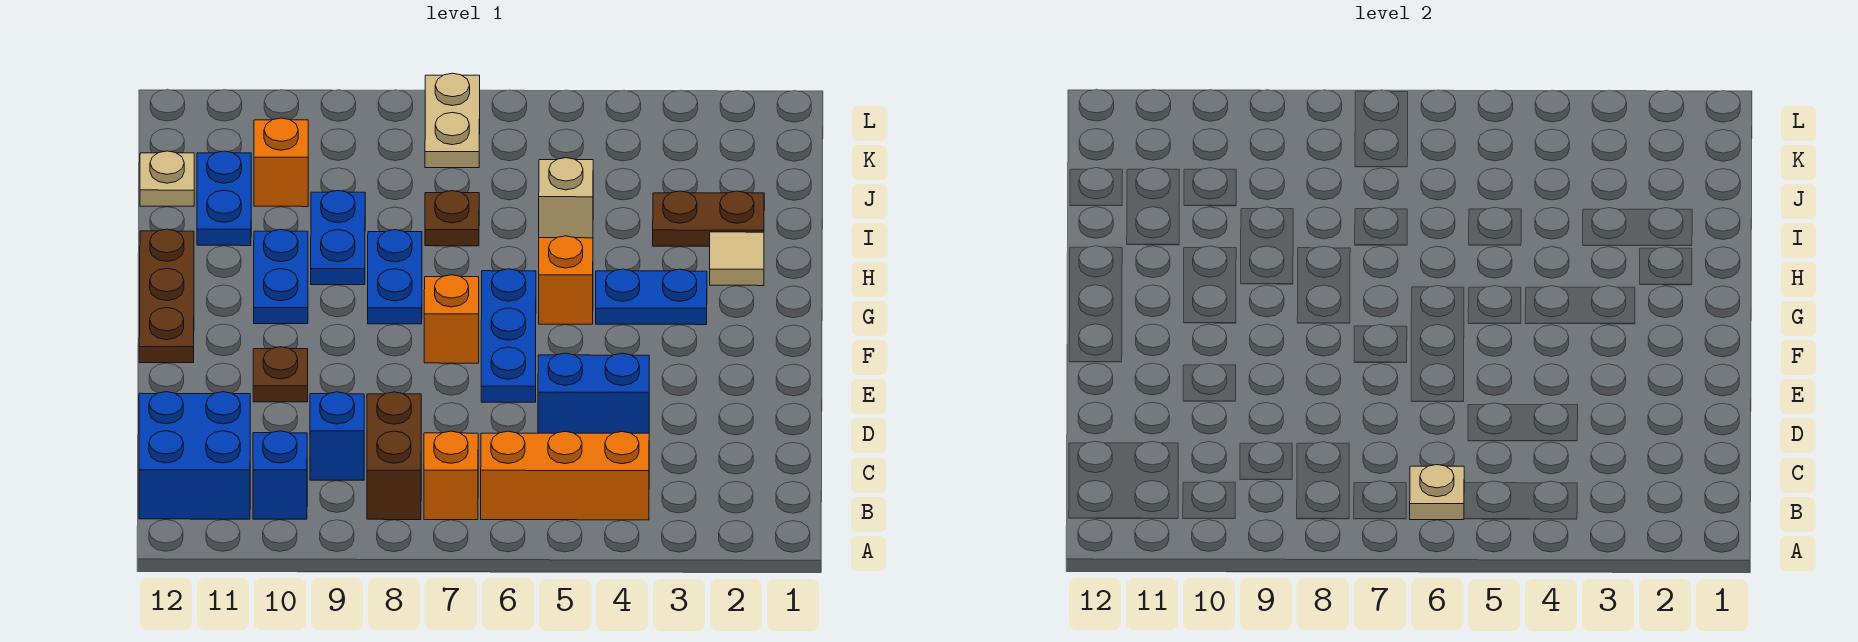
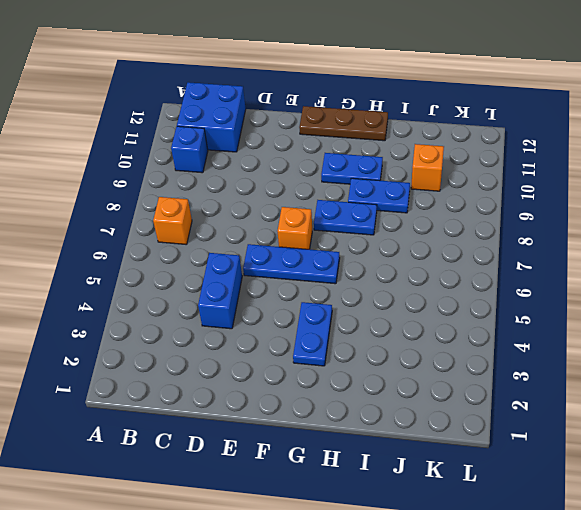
none -> orange 1x3 brick [481,431,649,520]
none -> brown 1x2 brick [367,392,421,520]
none -> blue 1x1 brick [310,392,364,480]

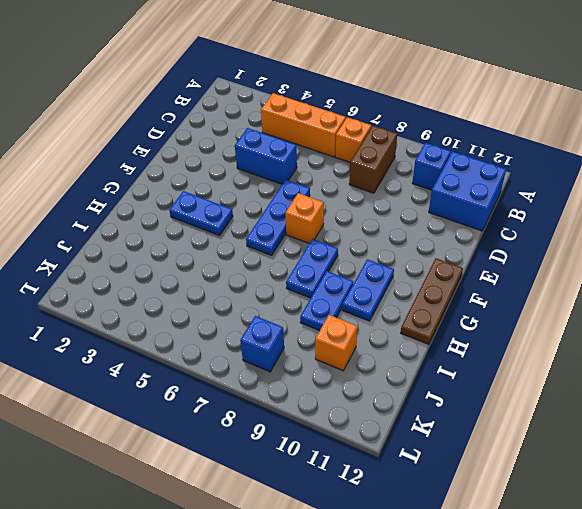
blue 1x1 brick [240,316,284,372] -> blue 1x1 brick moved to [310,392,364,480]
none -> brown 1x1 plate [253,347,308,402]
none -> orange 1x1 brick [539,236,593,324]
none -> tan 1x1 tile [710,232,764,286]

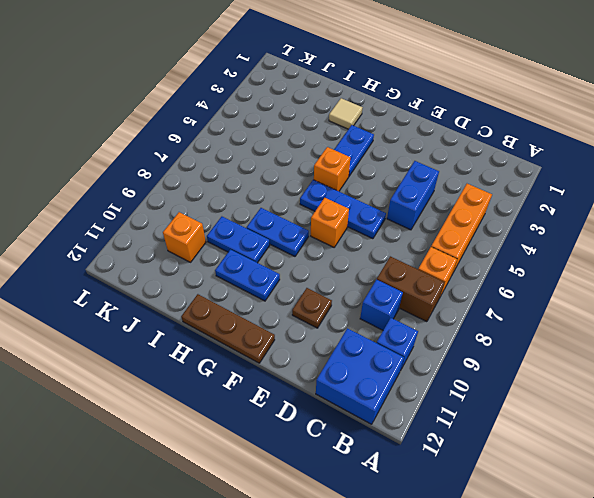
none -> brown 1x2 plate [653,191,764,246]
none -> tan 1x1 brick [539,158,593,238]
none -> brown 1x1 plate [425,191,479,246]

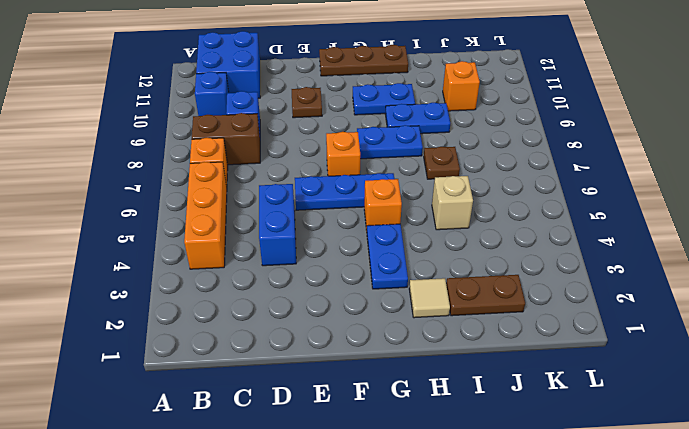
brown 1x2 plate [446,275,525,316] -> brown 1x2 plate turned to [653,191,764,246]
none -> blue 1x2 plate [197,151,251,246]
none -> tan 1x1 plate [140,151,194,206]
none -> tan 1x2 plate [425,73,480,168]

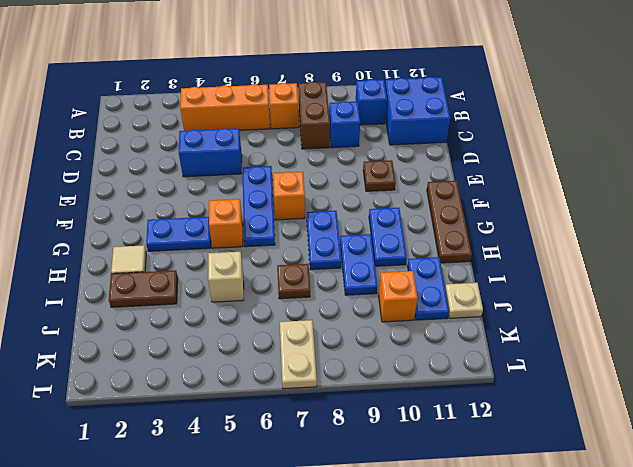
none -> tan 1x1 plate [1410,465,1464,520]

